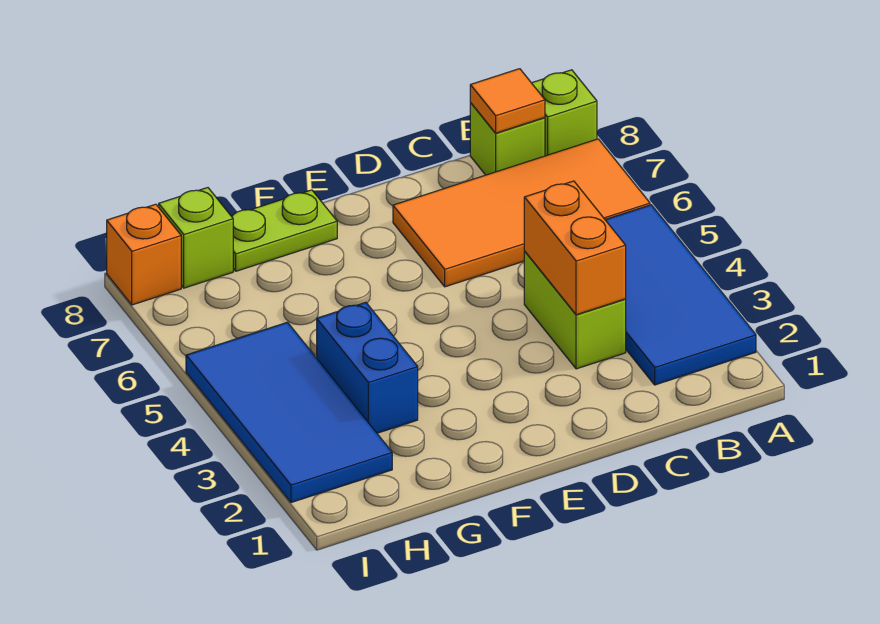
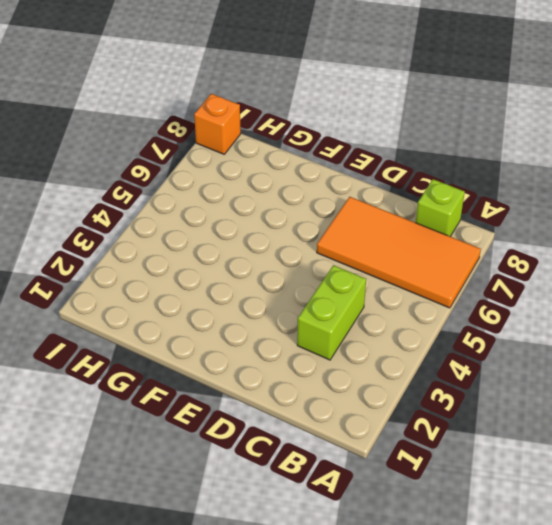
none -> blue 2x4 tile [605,205,756,385]
none -> lime 1x1 brick [532,70,597,156]
none -> lime 1x2 plate [231,190,337,271]

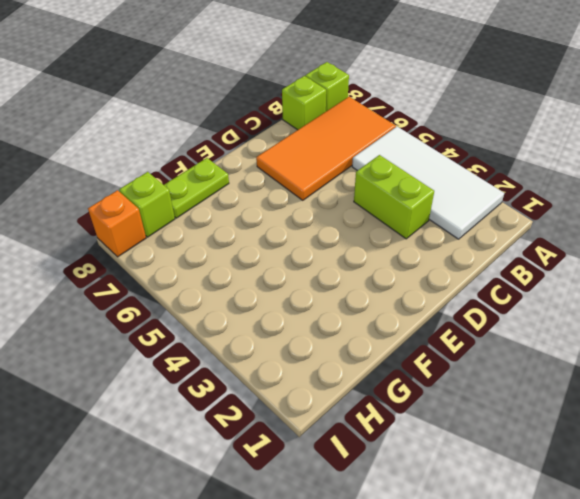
white 2x4 tile [352,127,504,239] -> blue 2x4 tile [605,205,756,385]
none -> blue 1x2 brick [317,302,418,433]
none -> blue 2x4 tile [186,322,392,503]
none -> orange 1x1 tile [470,69,545,133]

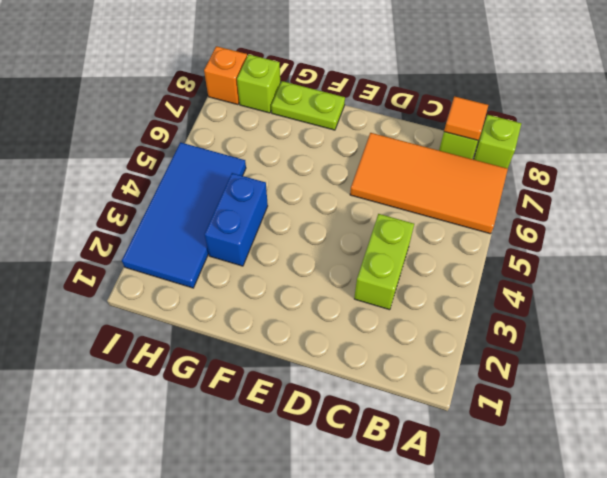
none -> blue 2x4 tile [605,205,756,385]
none -> orange 1x2 brick [524,181,626,315]

